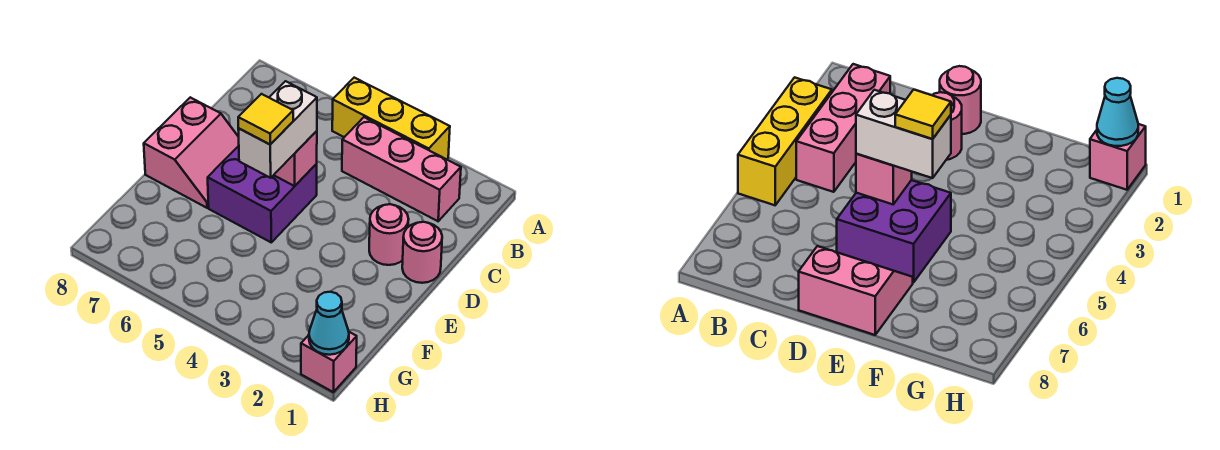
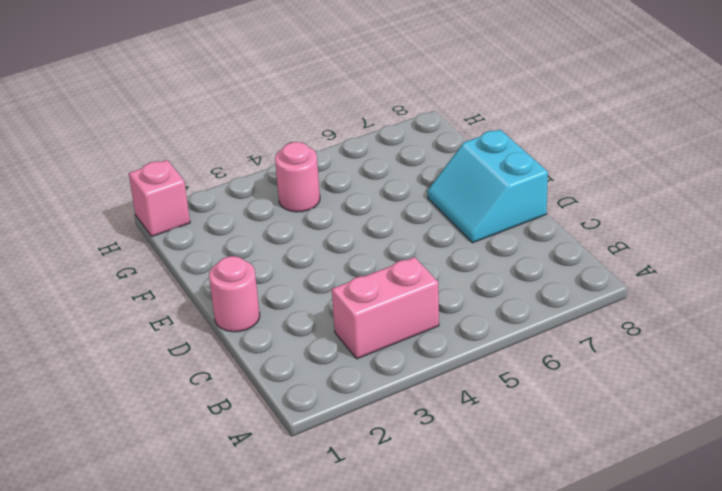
pink 1x2 brick [332,257,439,359] -> pink 1x3 brick [342,117,461,221]
cyan 2x2 slope [427,130,548,243] -> pink 2x2 slope [144,97,239,208]
pink 1x1 round brick [275,142,320,212] -> pink 1x1 round brick moved to [369,204,409,265]
none -> yellow 1x3 brick [332,78,450,159]
none -> purple 2x2 brick [208,146,317,242]

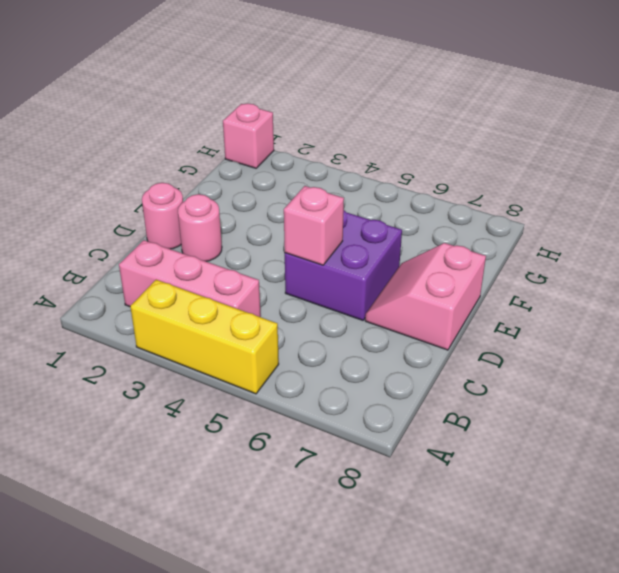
none -> cyan 1x1 cone [309,292,349,355]
none -> white 1x2 brick [238,81,317,178]

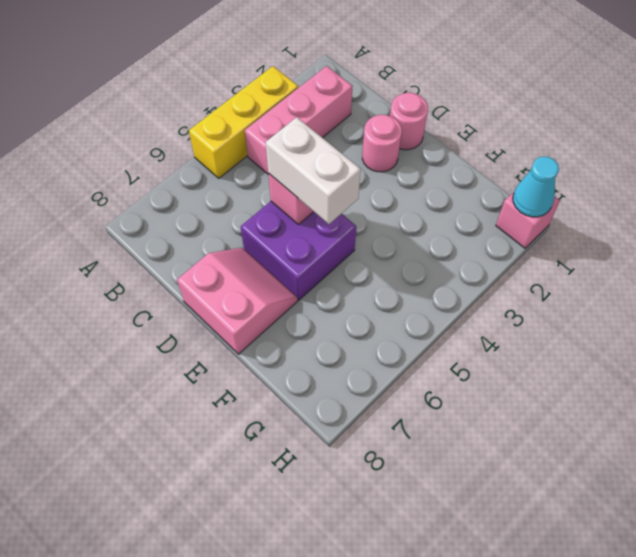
none -> yellow 1x1 tile [238,94,293,144]

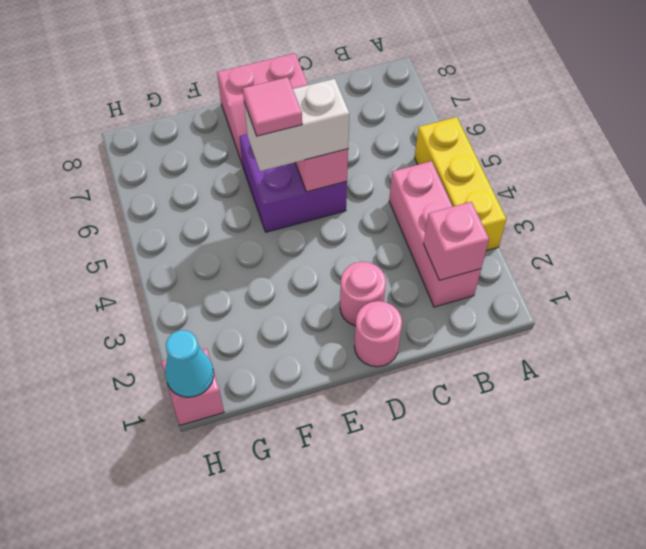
pink 1x1 brick [423,202,489,280] -> none
pink 1x1 tile [243,77,302,136] -> yellow 1x1 tile [238,94,293,144]

